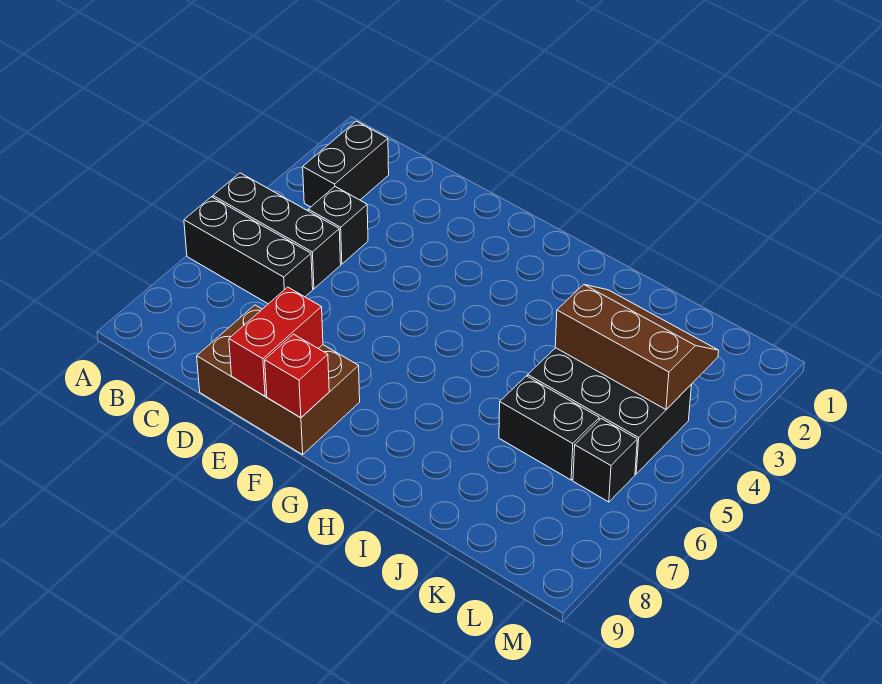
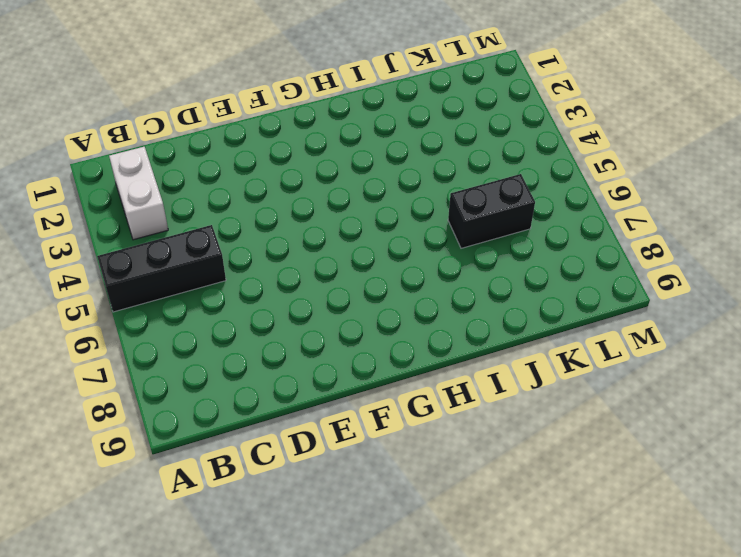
white 1x2 brick [109,147,168,240] -> black 1x2 brick [303,121,389,207]
none -> black 1x3 brick [184,197,313,304]
none -> black 1x1 brick [308,187,368,264]

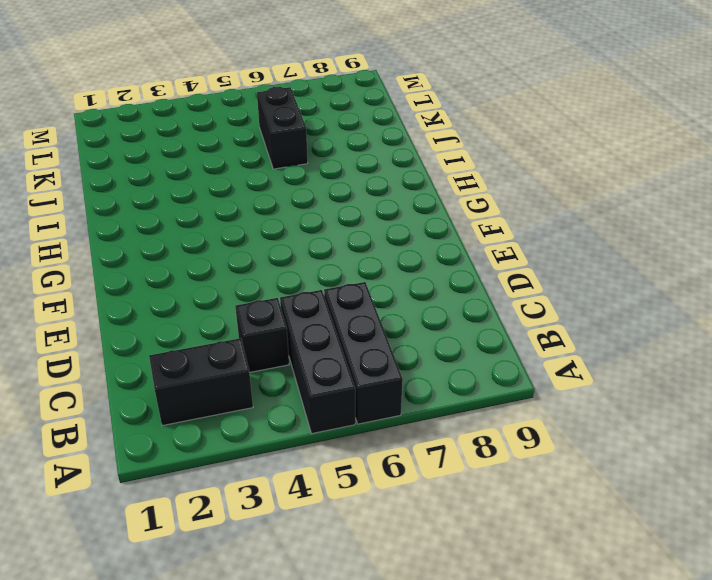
none -> brown 2x3 brick [197,305,360,455]
none -> black 2x3 brick [528,348,691,474]

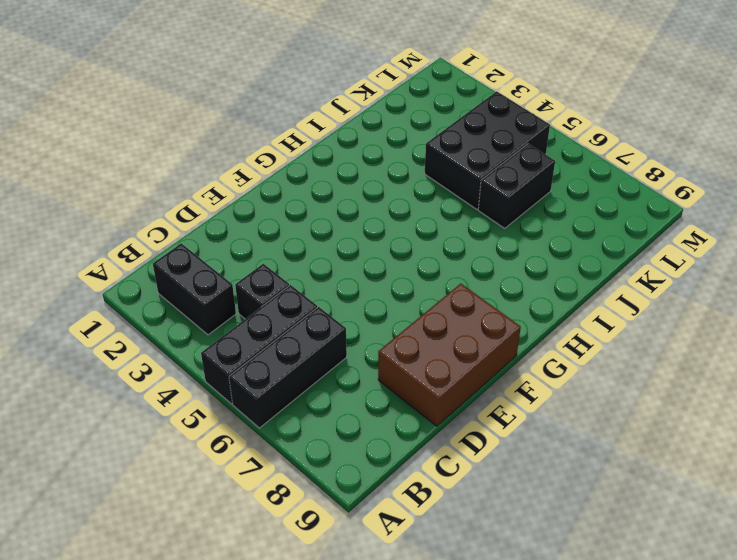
none -> black 1x1 brick [573,419,637,502]
none -> red 1x2 brick [229,287,323,396]

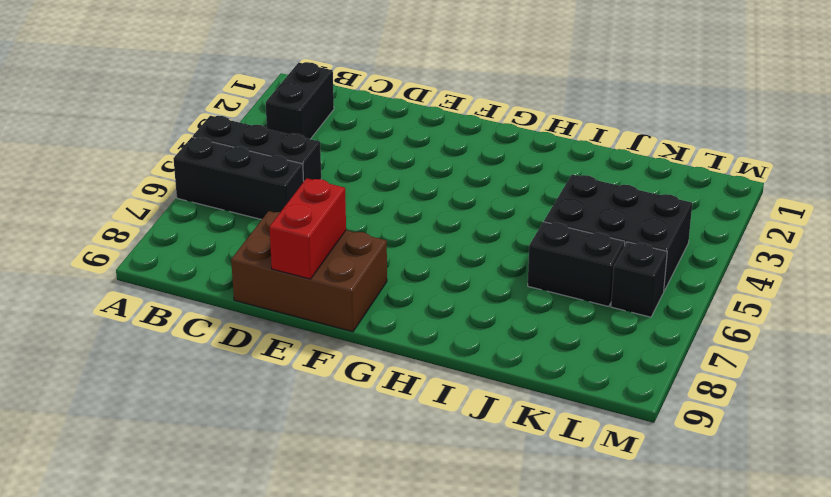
none -> black 1x1 brick [308,187,368,264]
none -> red 1x1 brick [265,334,329,418]

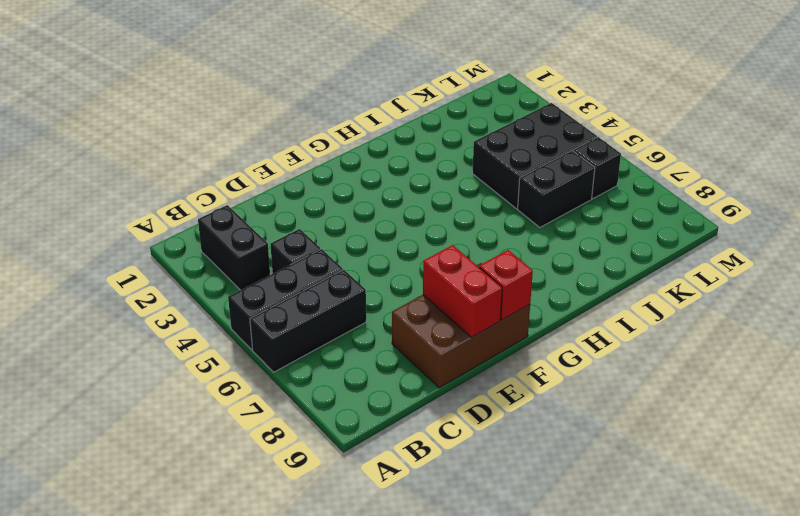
none -> brown 2x3 slope [555,285,719,409]

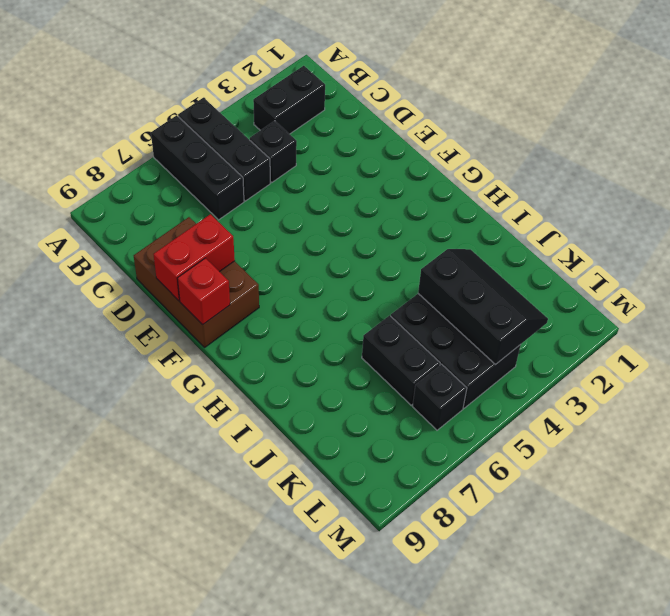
black 2x3 slope [418,249,548,364] -> brown 2x3 slope [555,285,719,409]

